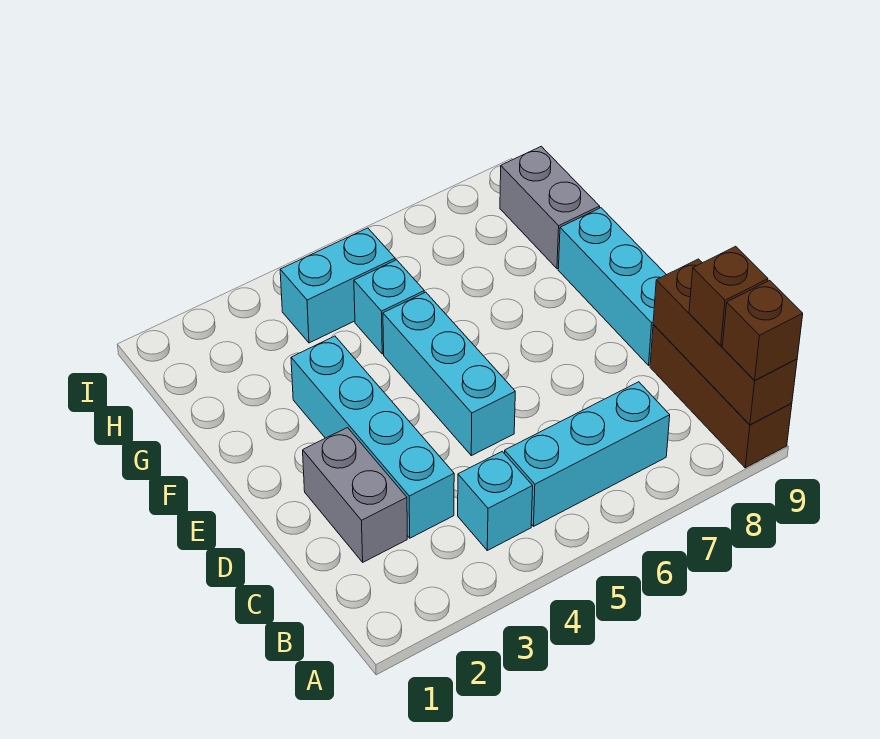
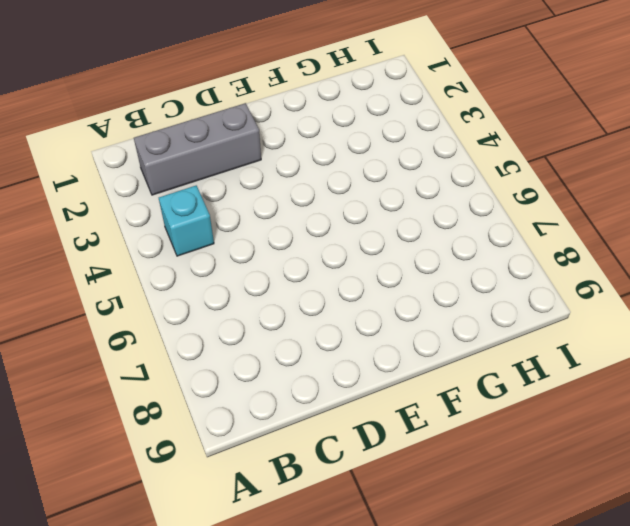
grey 1x3 brick [134,103,261,195] -> grey 1x2 brick [303,428,407,562]
none -> brown 1x3 brick [650,324,792,468]
none -> cyan 1x3 brick [504,382,670,526]
none -> cyan 1x4 brick [291,336,454,538]

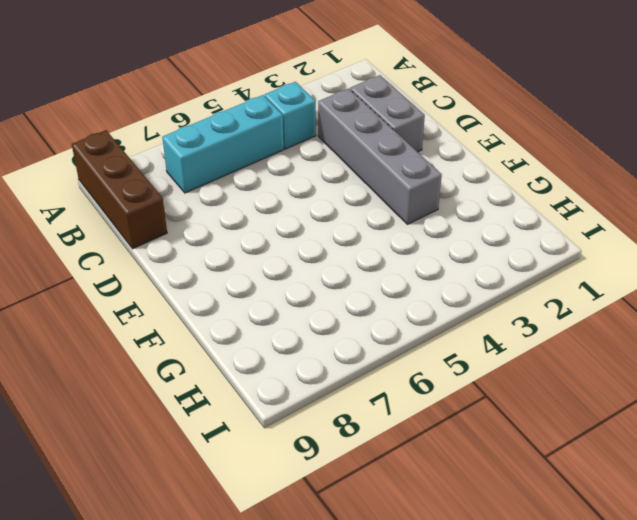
grey 1x4 brick [318,88,442,224] -> cyan 1x4 brick [291,336,454,538]
none -> cyan 1x3 brick [383,292,515,456]
none -> cyan 1x3 brick [558,208,666,365]
none -> cyan 1x1 brick [354,260,424,354]

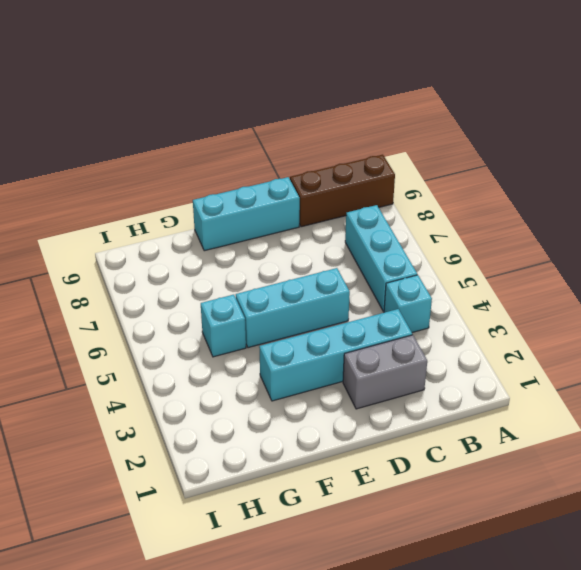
none -> grey 1x2 brick [500,146,600,269]
none -> cyan 1x2 brick [280,228,395,343]
none -> brown 1x3 brick [653,259,797,425]

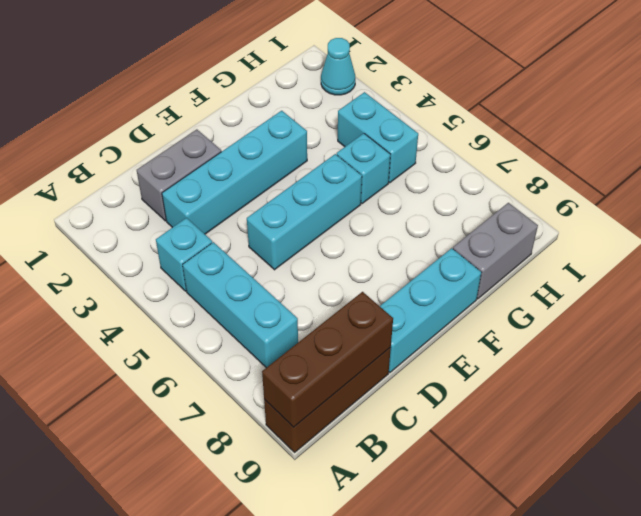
cyan 1x1 cone [321,38,355,95] -> none
none -> brown 1x1 brick [722,280,803,381]
none -> brown 1x1 brick [689,246,768,345]

